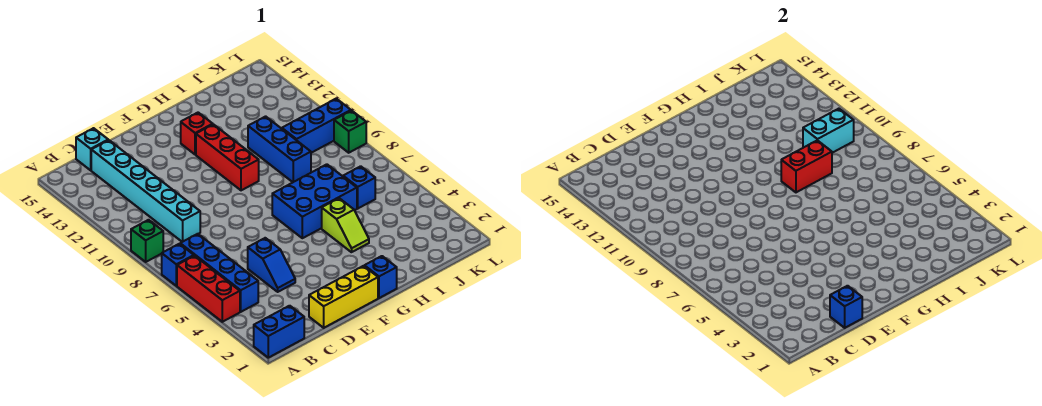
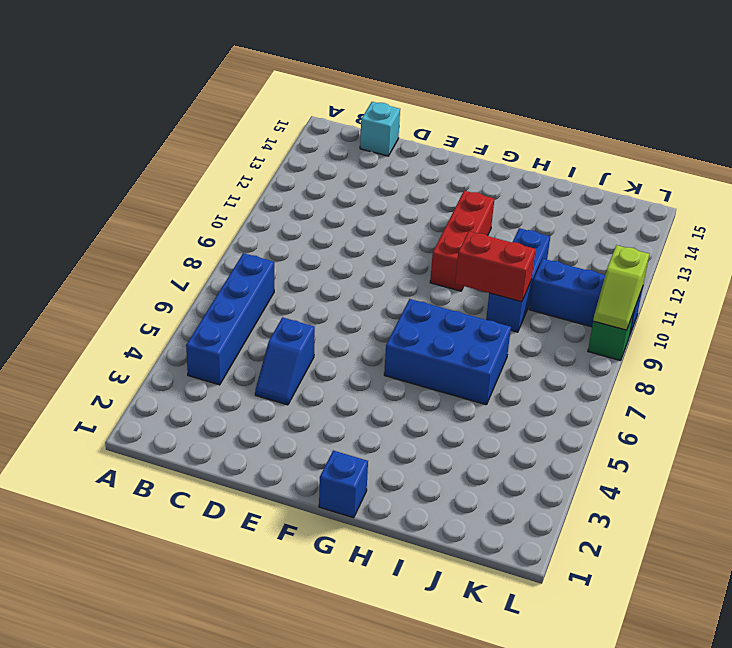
lime 1x2 slope [593,245,649,330] -> lime 1x2 slope moved to [322,198,369,252]
none -> blue 1x2 brick [254,306,304,358]
none -> red 1x3 brick [177,256,240,322]
none -> blue 1x1 brick [162,244,194,286]

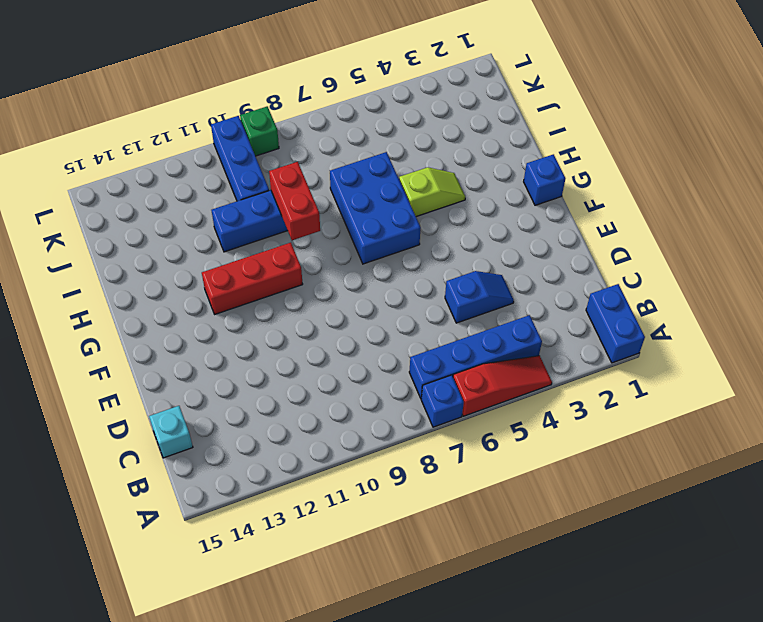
red 1x3 slope [453,356,552,416] -> red 1x3 brick [177,256,240,322]
none -> green 1x1 brick [131,220,163,262]
none -> cyan 1x6 brick [91,140,200,242]
none -> yellow 1x3 brick [309,266,378,328]

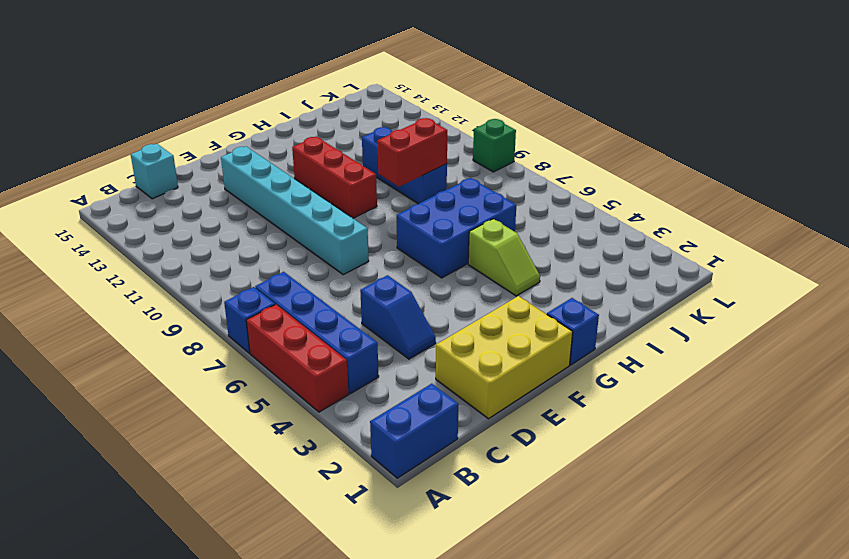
yellow 2x3 brick [436,296,573,419] -> yellow 1x3 brick [309,266,378,328]
cyan 1x6 brick [221,146,369,275] -> cyan 1x6 brick moved to [91,140,200,242]
none -> green 1x1 brick [131,220,163,262]
none -> red 1x1 brick [181,113,213,155]
none -> blue 1x1 brick [343,166,375,208]

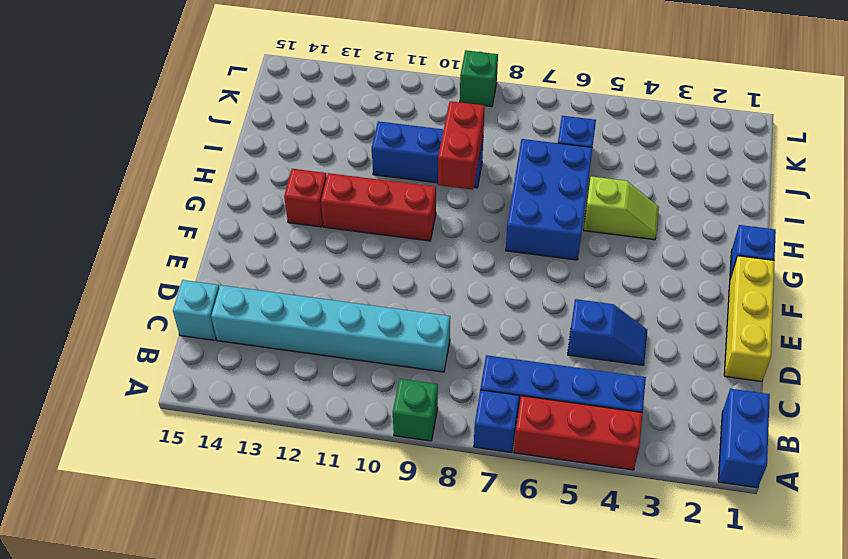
none -> blue 1x3 brick [282,99,351,153]
none -> blue 1x1 brick [830,286,862,328]
none -> cyan 1x2 brick [803,109,854,153]

